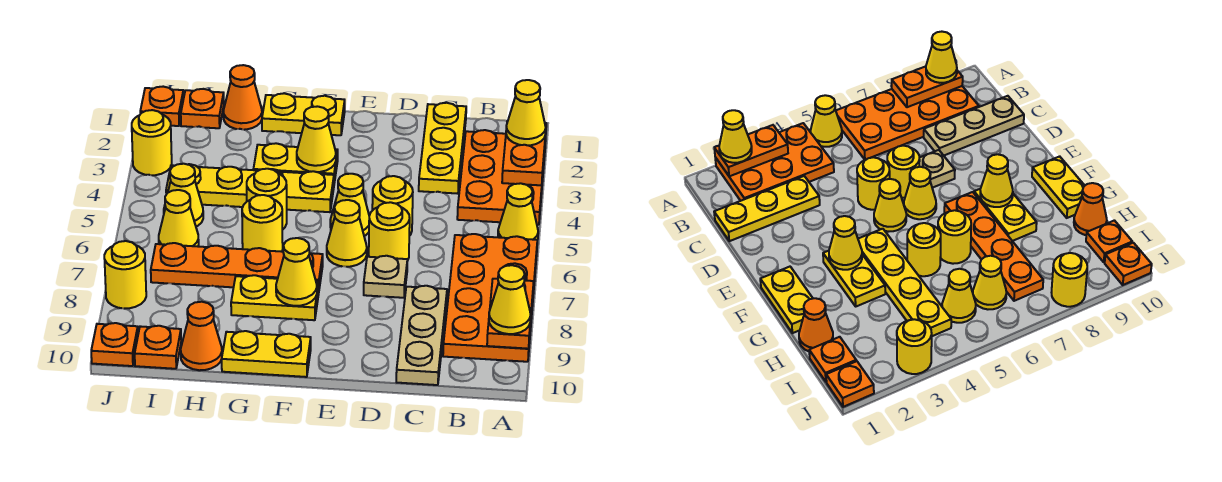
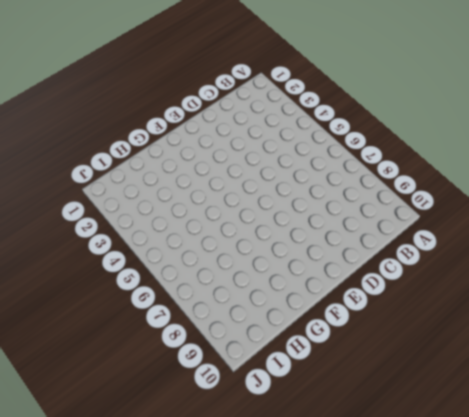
none -> orange 2x3 plate [457,130,546,225]
none -> yellow 1x1 cone [498,183,538,240]
none -> orange 2x4 plate [443,234,537,362]
none -> yellow 1x3 plate [419,103,466,194]

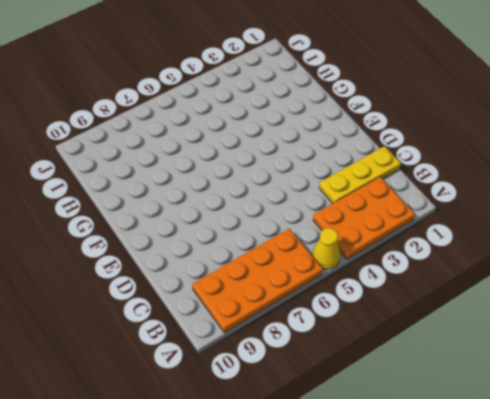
none -> tan 1x3 plate [396,286,447,385]
none -> yellow 1x1 round brick [372,176,413,236]
none -> yellow 1x1 round brick [369,202,410,261]
none -> tan 1x1 plate [364,256,407,298]

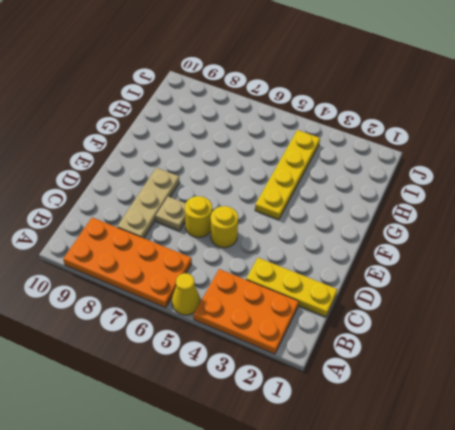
tan 1x3 plate [117,168,180,238] -> tan 1x3 plate turned to [396,286,447,385]
none -> yellow 1x1 cone [330,174,369,236]
none -> yellow 1x1 cone [327,200,367,267]
none -> yellow 1x2 plate [262,93,345,135]
none -> yellow 1x2 plate [253,143,338,183]

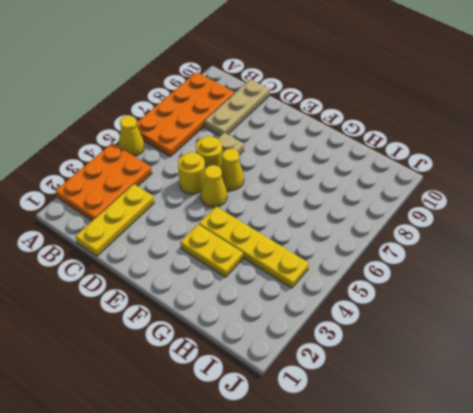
none -> yellow 1x2 plate [262,93,345,135]
none -> orange 1x4 plate [151,243,323,288]
none -> yellow 1x2 plate [231,275,319,320]
none -> yellow 1x2 plate [222,331,311,377]

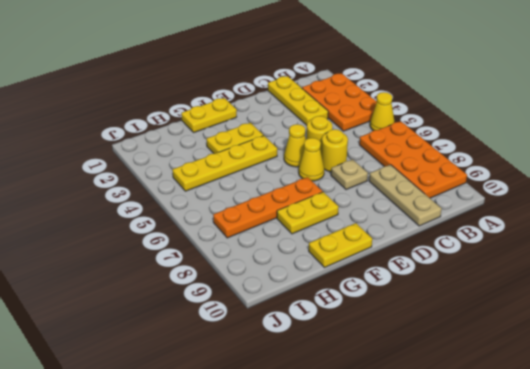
none -> yellow 1x1 round brick [247,169,287,230]
none -> yellow 1x1 round brick [242,195,283,252]
none -> orange 1x1 cone [224,65,262,130]
none -> orange 1x1 cone [181,302,222,370]

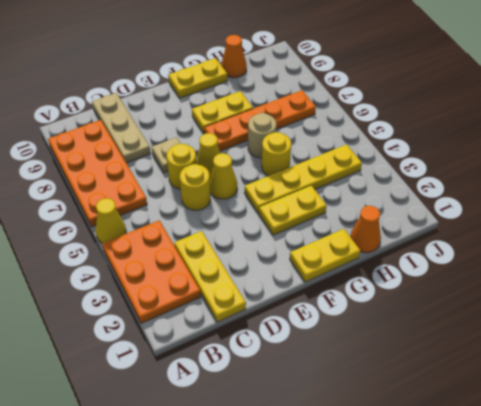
tan 1x1 round brick [248,113,276,158] -> yellow 1x1 round brick [242,195,283,252]
none -> orange 1x1 plate [181,89,224,128]
none -> yellow 1x1 cone [164,164,203,227]
none -> yellow 1x1 cone [159,190,199,246]
none -> orange 1x1 plate [135,326,181,369]

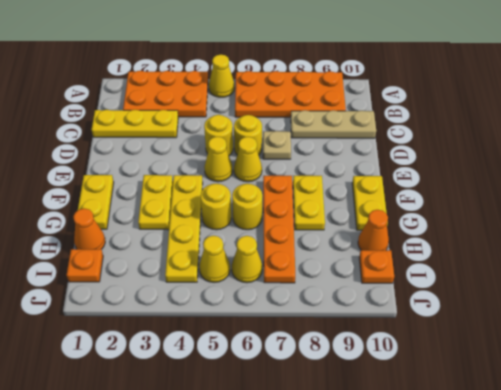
none -> orange 1x1 plate [140,87,184,126]
none -> yellow 1x1 round brick [132,110,172,175]
none -> yellow 1x1 round brick [104,241,146,309]
none -> orange 1x1 plate [91,323,138,366]

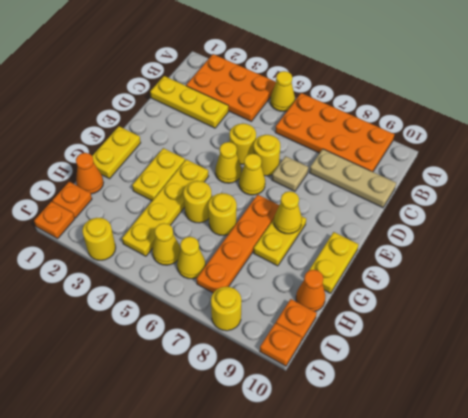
none -> orange 1x2 plate [502,121,546,185]
none -> orange 1x2 plate [487,279,534,349]
none -> yellow 1x1 cone [297,106,336,172]
none -> yellow 1x1 cone [506,80,546,145]

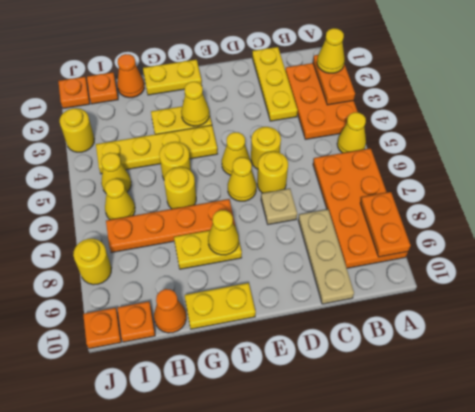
none -> yellow 1x1 cone [489,265,531,334]

